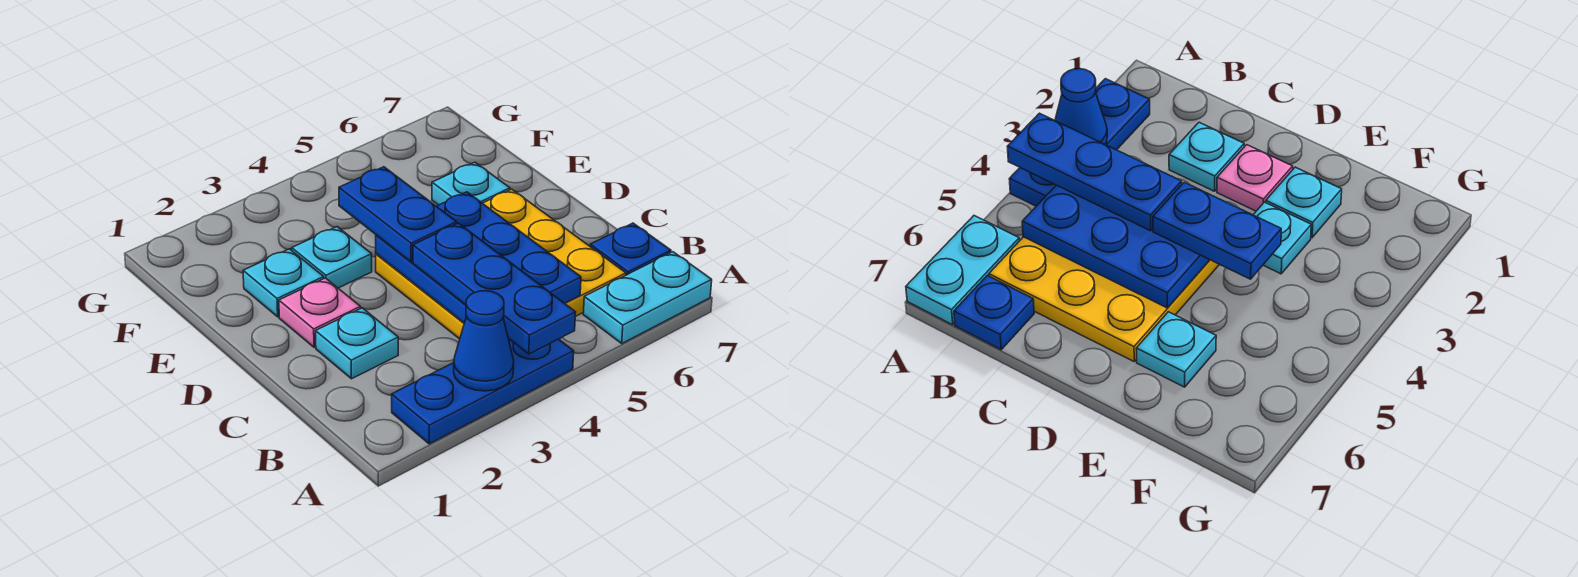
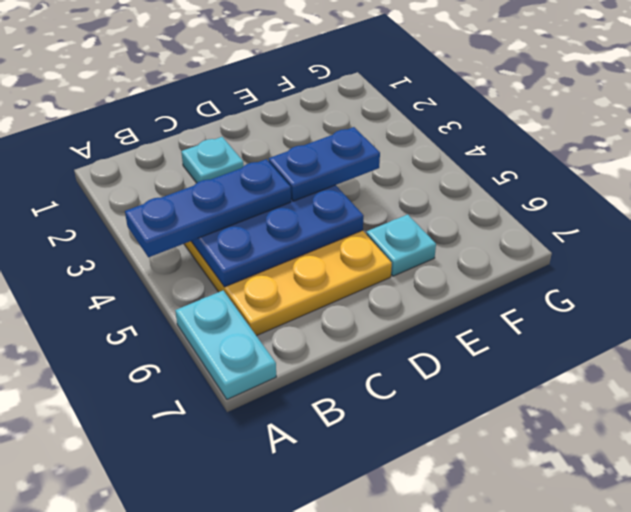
none -> blue 1x3 plate [392,338,574,444]
none -> blue 1x1 plate [590,223,671,275]
none -> pink 1x1 plate [279,278,361,347]

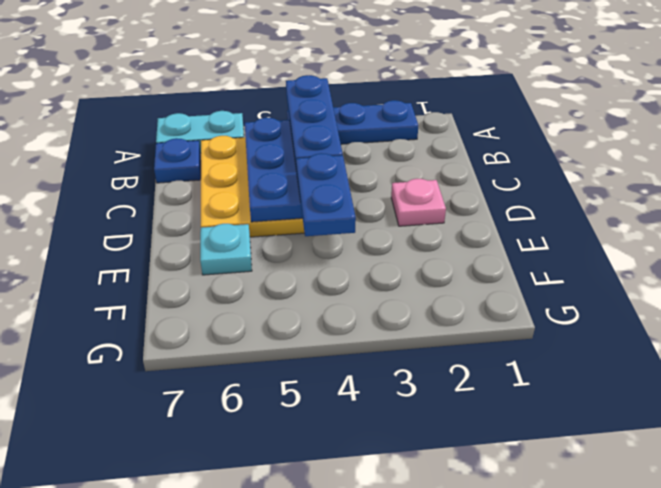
none -> cyan 1x1 plate [316,308,398,379]
none -> cyan 1x1 plate [243,249,324,317]
none -> cyan 1x1 plate [292,227,372,288]

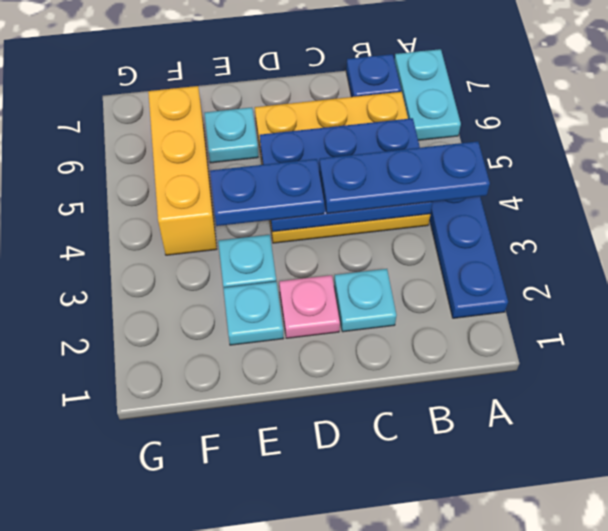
yellow 1x3 brick [148,86,217,255] -> none
none -> blue 1x1 cone [454,291,514,391]

